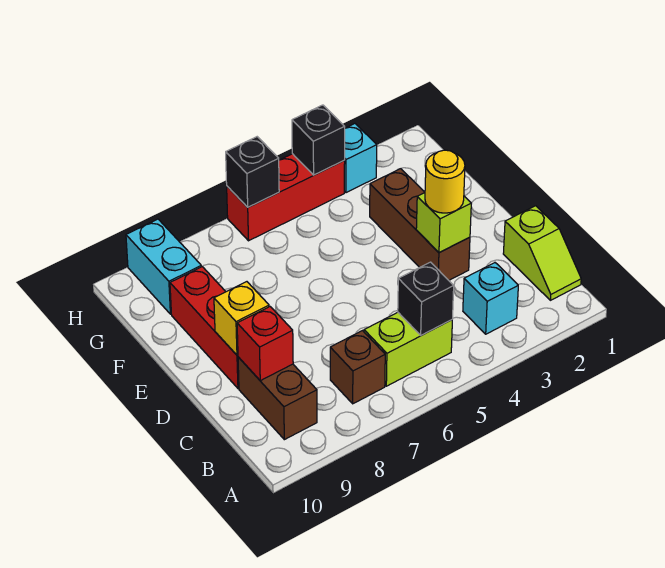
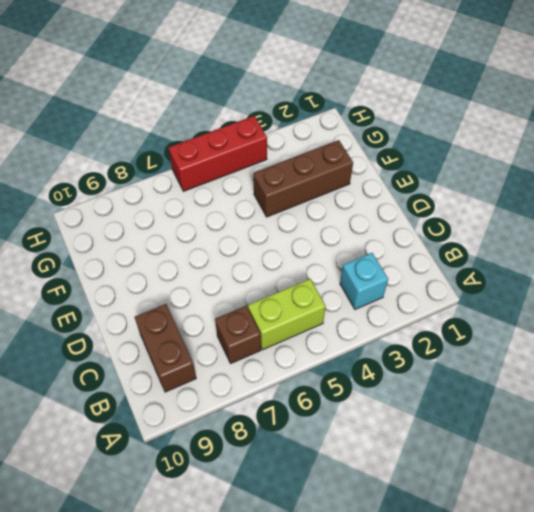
brown 1x3 brick [253,140,353,217] -> brown 1x3 brick turned to [370,169,470,280]
none -> lime 1x2 slope [503,206,581,300]
none -> red 1x3 brick [170,267,239,388]
none -> cyan 1x2 brick [126,219,201,314]

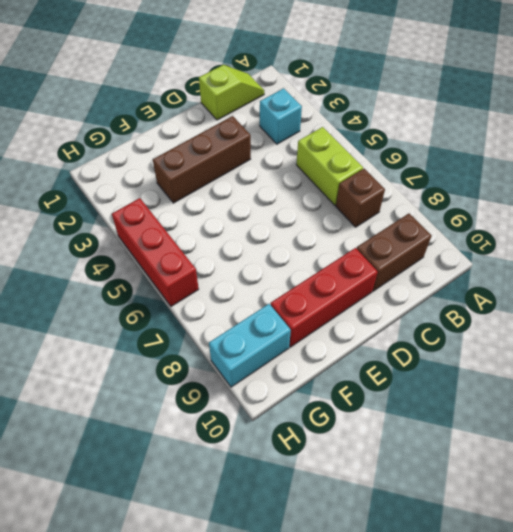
none -> cyan 1x1 brick [344,124,377,193]
none -> black 1x1 brick [398,262,454,335]
none -> red 1x1 brick [237,307,293,381]

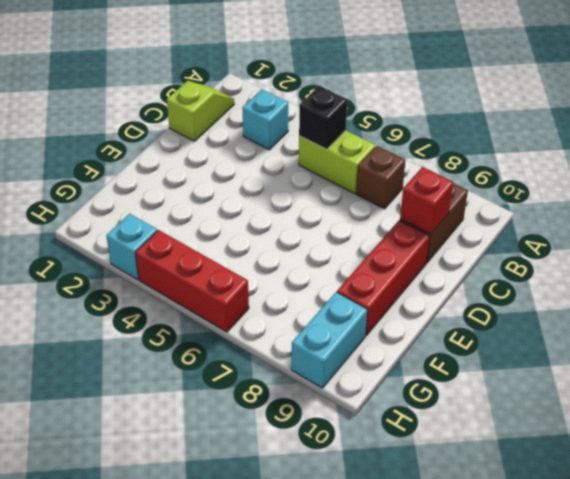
none -> brown 1x3 brick [370,169,470,280]
none -> lime 1x1 brick [416,193,471,253]
none -> yellow 1x1 brick [214,282,269,355]

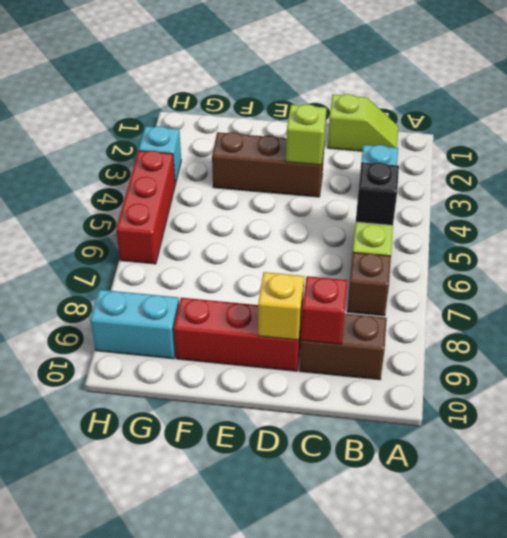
none -> black 1x1 brick [292,105,345,175]
none -> black 1x1 brick [226,137,279,207]
none -> yellow 1x1 round brick [425,150,465,213]

